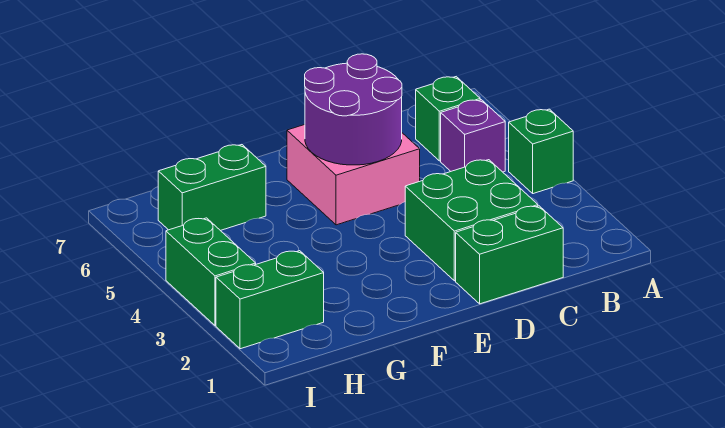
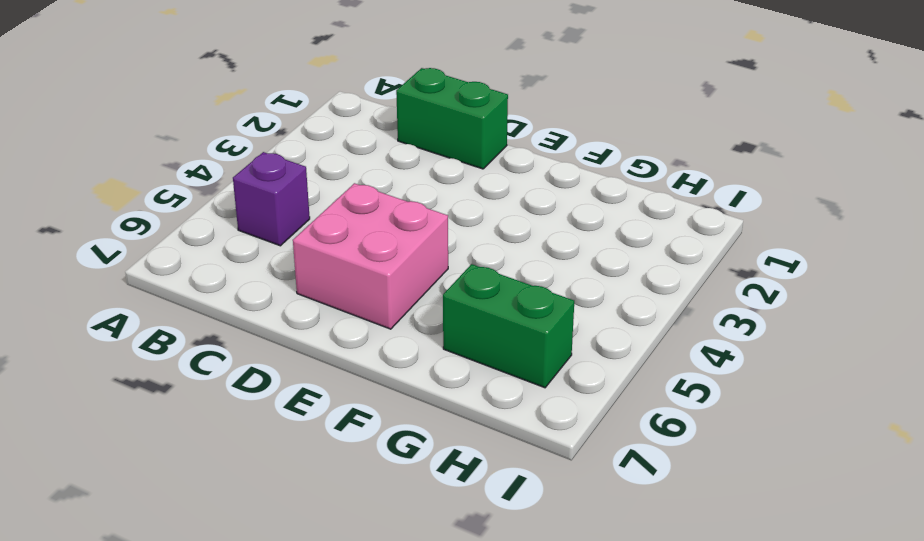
none -> green 1x1 brick [509,109,573,194]
none -> green 1x1 brick [416,77,480,161]

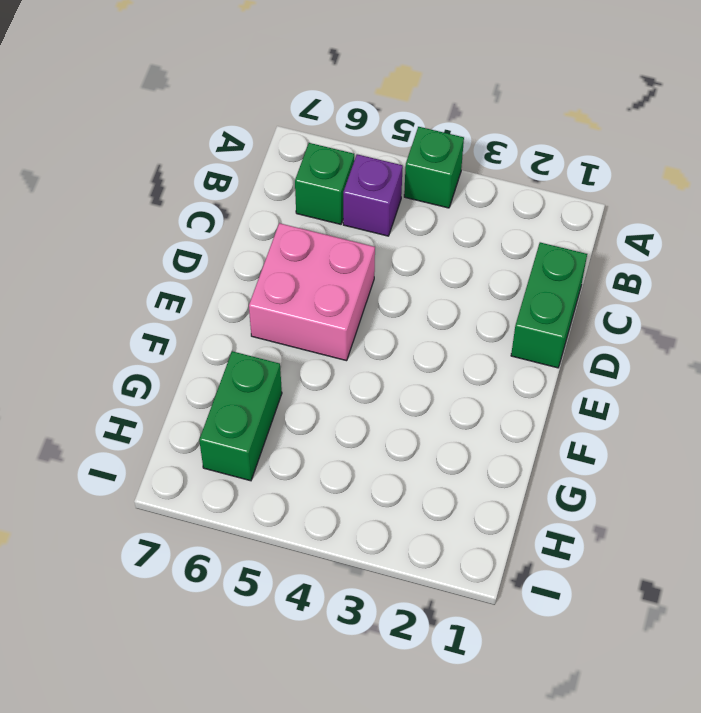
none -> green 2x2 brick [405,160,538,281]
none -> green 1x2 brick [216,251,324,349]

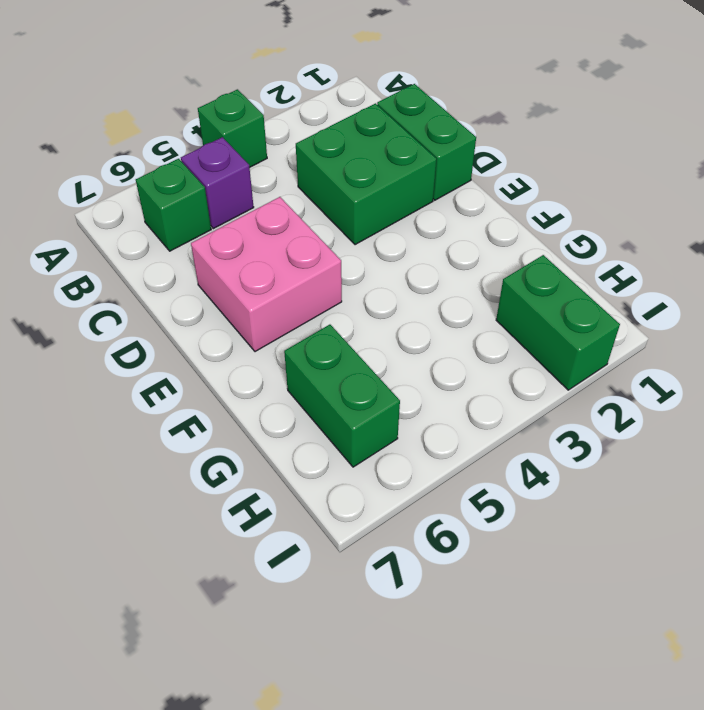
none -> green 1x2 brick [166,218,256,326]
none -> purple 2x2 round brick [305,54,402,165]

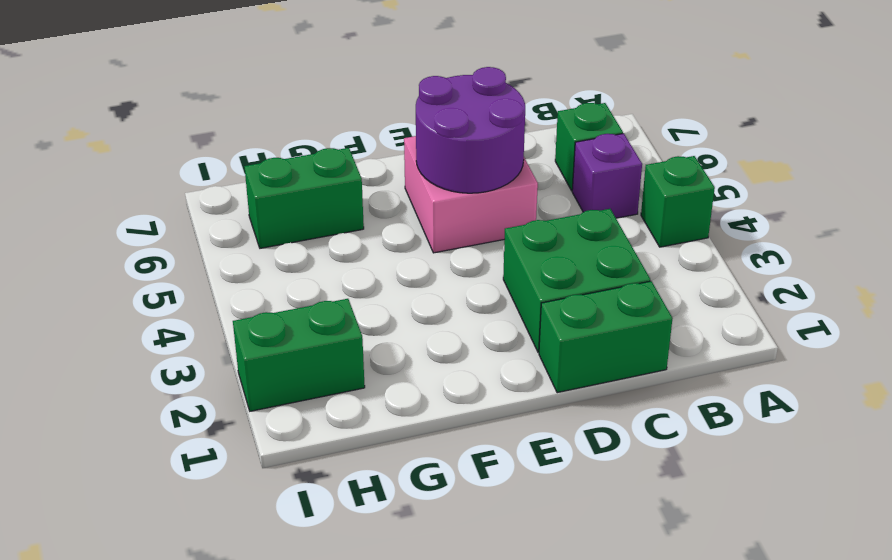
none -> green 1x2 brick [166,218,256,326]

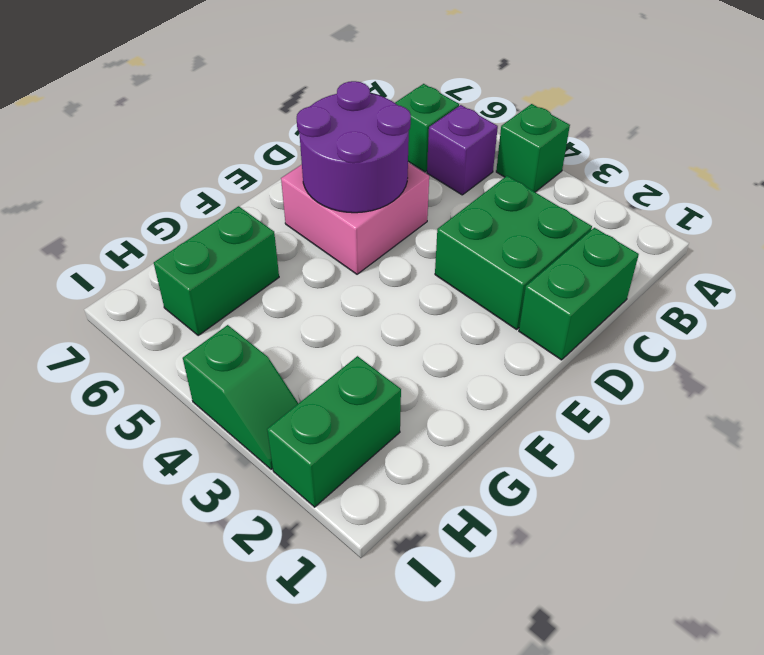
green 1x2 slope [183,325,298,469] -> green 1x2 brick [166,218,256,326]

